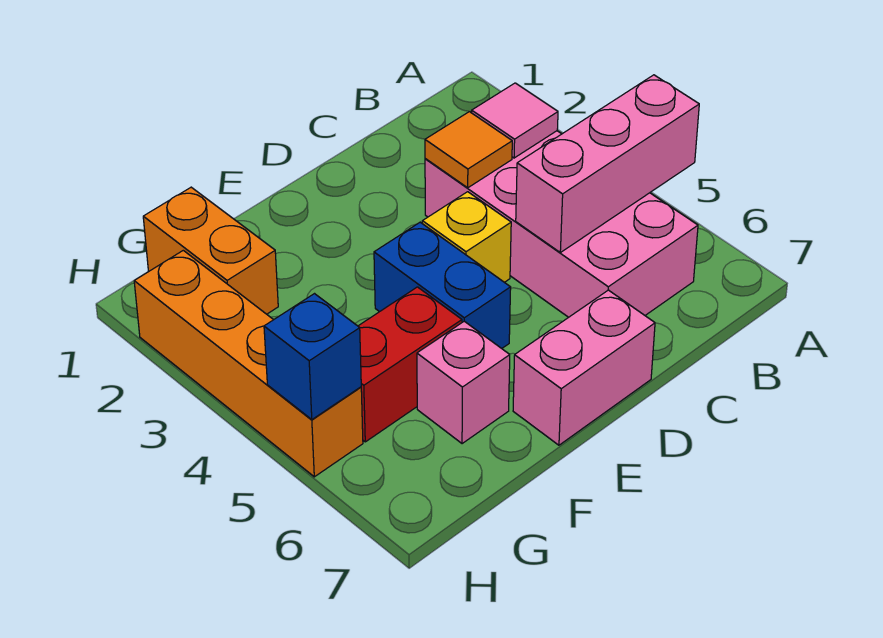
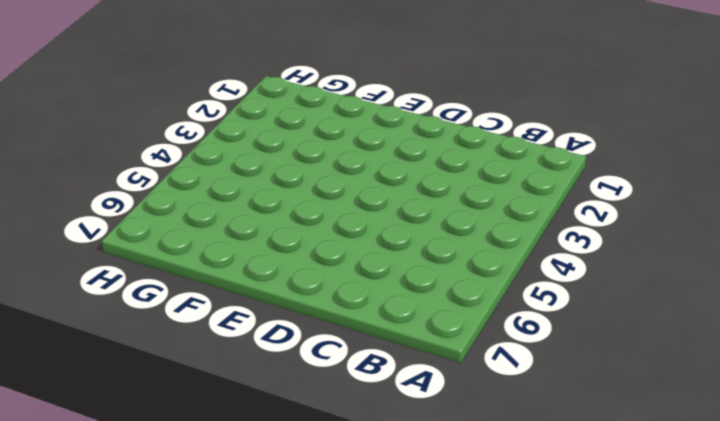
none -> pink 2x4 brick [425,131,698,317]
none -> yellow 1x1 brick [422,192,511,282]
none -> pink 1x2 brick [513,290,655,445]

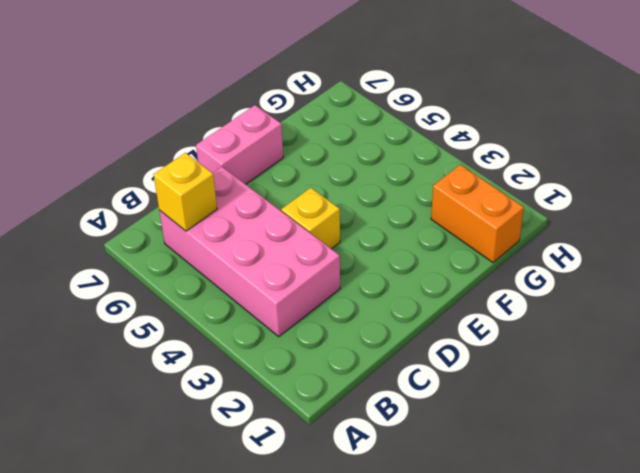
yellow 1x1 brick [154,153,217,231] -> none
none -> blue 1x2 brick [374,222,511,348]
none -> red 1x2 brick [358,287,462,442]
none -> pink 1x1 brick [417,321,510,444]

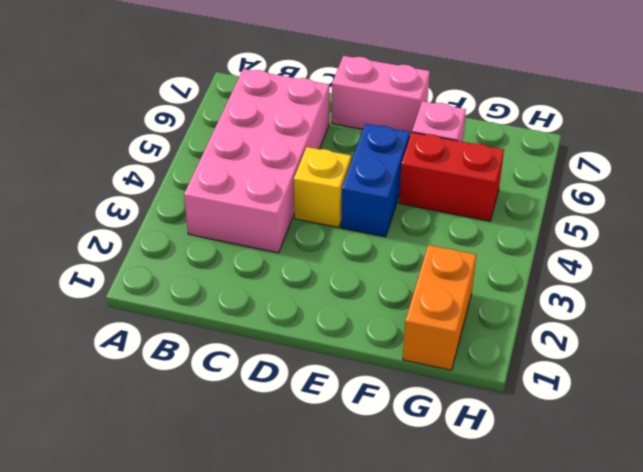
none -> orange 1x4 brick [134,250,363,477]
none -> pink 1x3 brick [516,75,699,253]
none -> pink 1x1 tile [472,83,558,158]

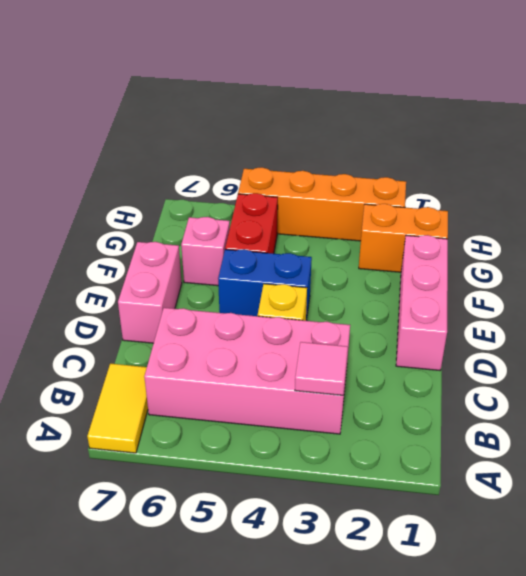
yellow 1x2 tile [87,364,148,453] -> none
pink 1x3 brick [396,235,448,370] -> pink 1x3 brick moved to [516,75,699,253]
none -> orange 1x1 tile [425,112,512,188]
none -> blue 1x1 brick [264,294,361,419]

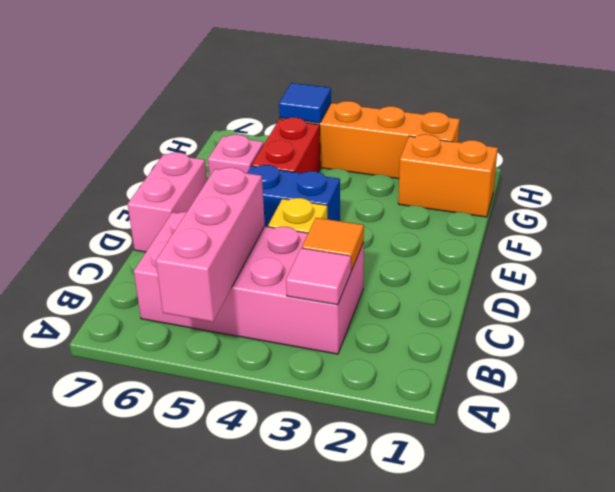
blue 1x1 tile [279,83,331,123] -> blue 1x1 brick [264,294,361,419]

